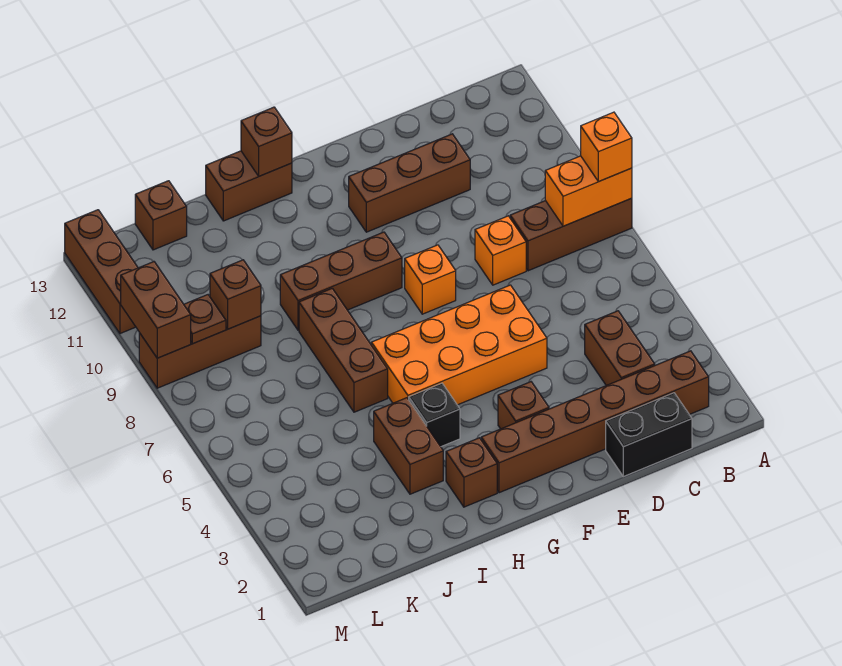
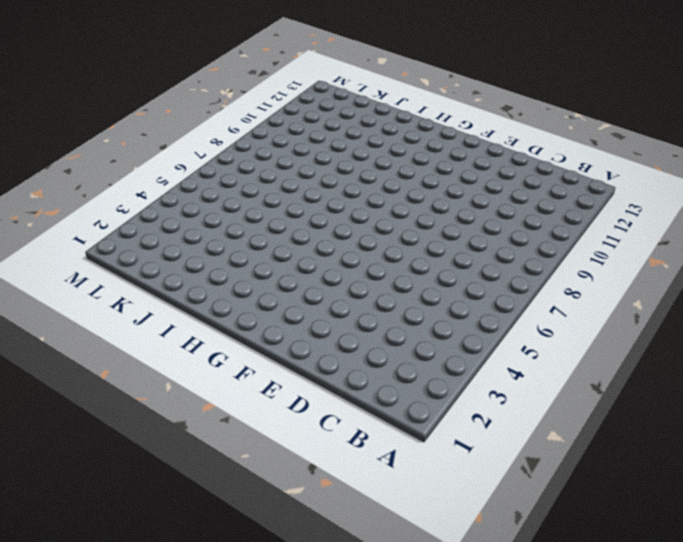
none -> brown 1x3 brick [510,198,632,271]
none -> brown 1x6 brick [481,351,709,493]
none -> black 1x2 brick [606,393,692,477]

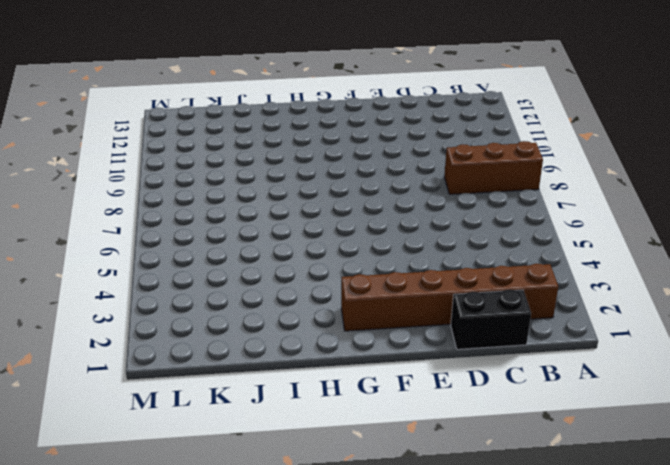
none -> brown 1x2 brick [585,311,655,385]
none -> orange 1x1 brick [475,216,526,285]
none -> brown 1x3 brick [349,134,470,232]

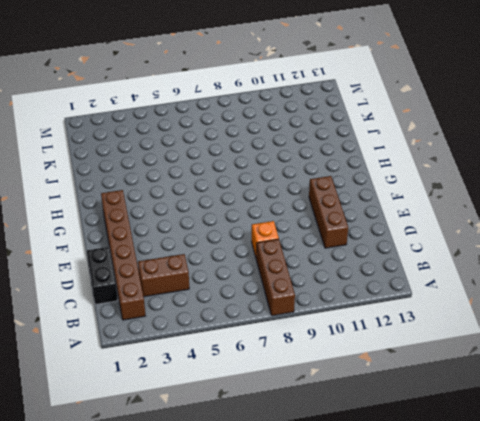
none -> orange 2x4 brick [371,285,547,405]
none -> brown 1x1 brick [498,382,549,429]
none -> orange 1x1 brick [405,245,456,314]

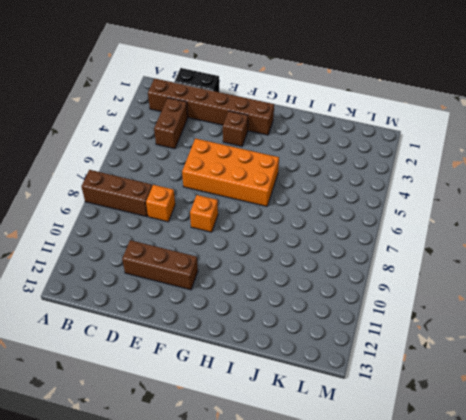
none -> brown 1x3 brick [280,232,402,330]
none -> brown 1x1 brick [446,438,497,507]
none -> black 1x1 brick [409,383,460,447]

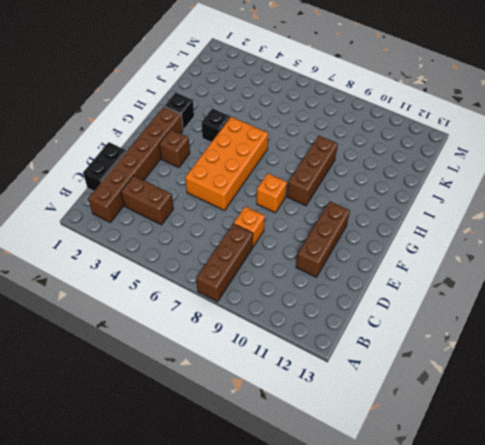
black 1x1 brick [165,92,194,130] -> brown 1x1 brick [446,438,497,507]
none -> brown 1x2 brick [206,151,292,221]
none -> brown 1x2 brick [374,398,443,494]
none -> brown 1x3 brick [299,288,388,412]

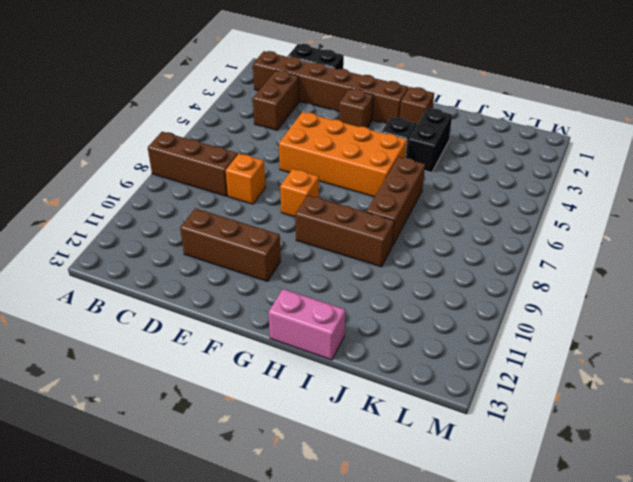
pink 1x2 brick [268,289,346,360] -> brown 1x2 brick [206,151,292,221]
black 1x2 brick [407,108,452,173] -> brown 1x2 brick [374,398,443,494]
none -> brown 1x3 brick [139,316,261,388]
none -> brown 1x1 brick [135,181,187,250]
none -> brown 1x3 brick [65,210,138,334]

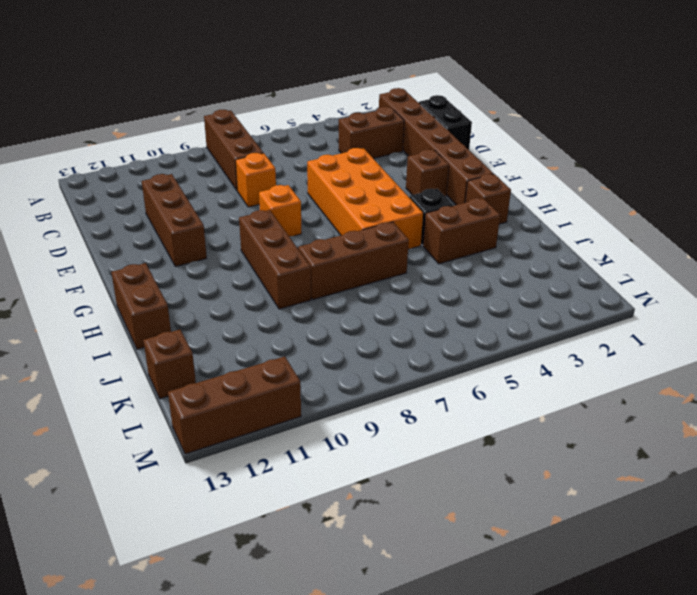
none -> brown 1x3 brick [139,316,261,388]
none -> orange 1x2 brick [545,156,632,226]
none -> brown 1x1 brick [241,107,292,176]

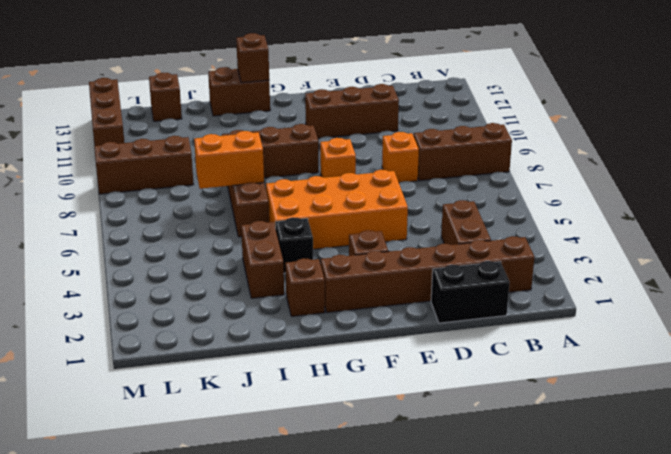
orange 1x2 brick [194,131,264,189] -> orange 1x2 brick moved to [545,156,632,226]
none -> brown 1x1 brick [210,260,261,329]
none -> brown 1x1 plate [184,295,226,344]
none -> brown 1x2 brick [121,262,191,358]

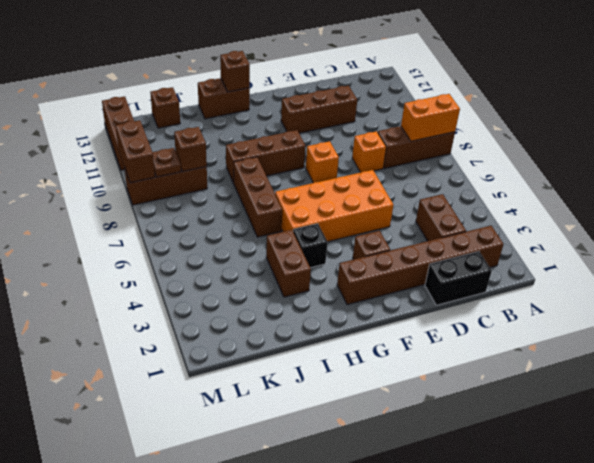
none -> brown 1x1 brick [446,438,497,507]
none -> orange 1x1 brick [581,112,632,181]

